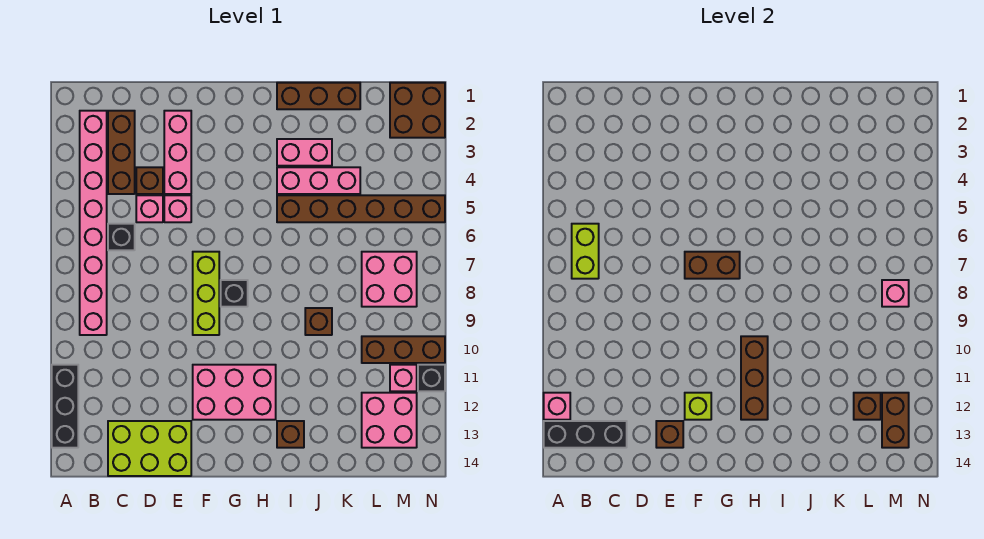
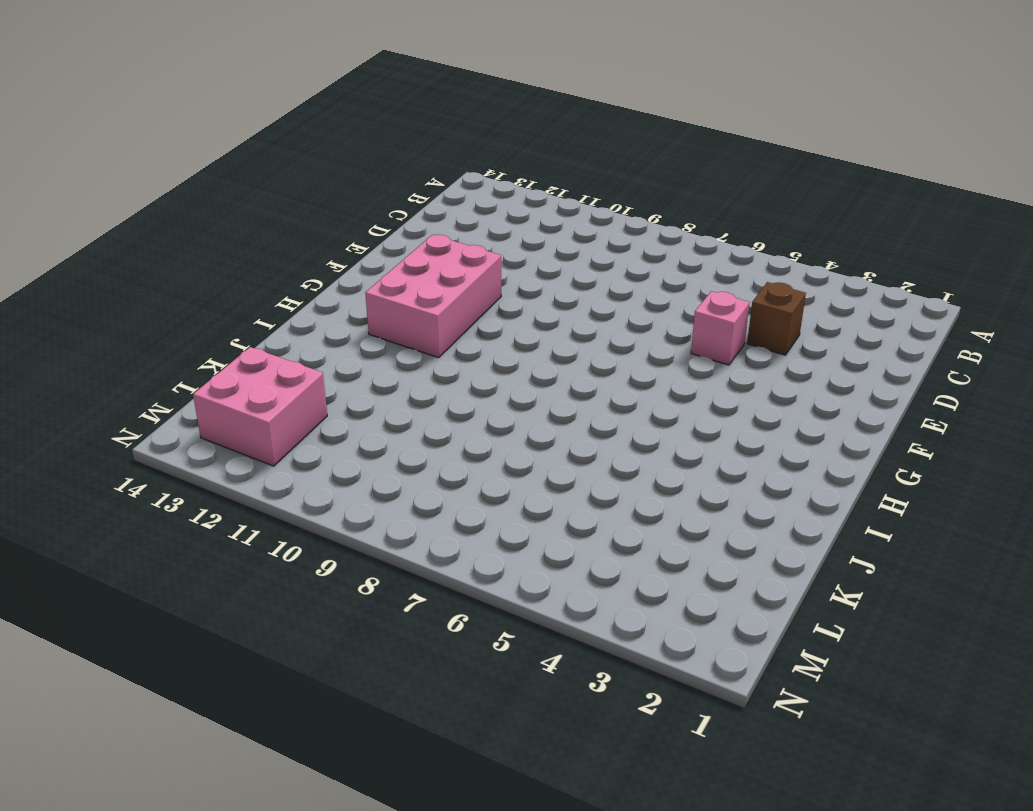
none -> black 1x3 brick [52,365,78,448]
none -> pink 1x8 brick [80,111,107,335]
none -> brown 1x3 brick [108,111,135,194]
none -> black 1x1 brick [108,224,135,250]

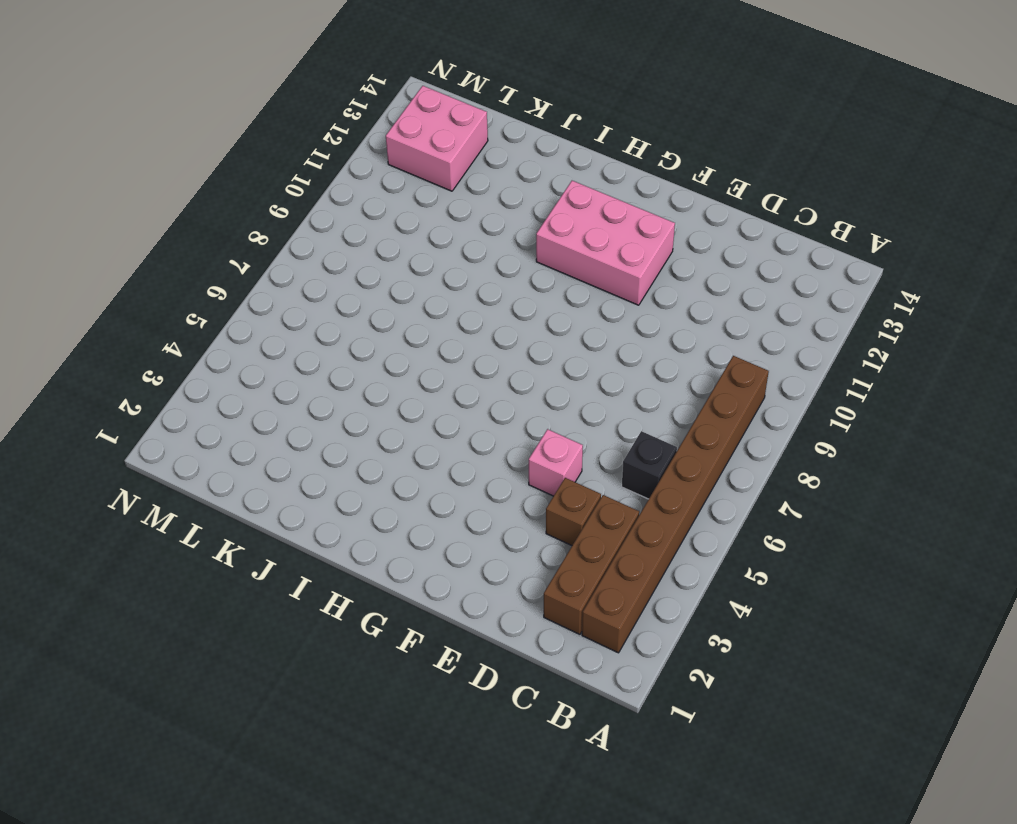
brown 1x8 brick [582,356,769,653] -> pink 1x8 brick [80,111,107,335]
none -> black 1x3 brick [52,365,78,448]
none -> lime 2x3 brick [108,421,191,476]
none -> pink 1x1 brick [136,195,163,222]
none -> pink 1x3 brick [164,111,191,194]

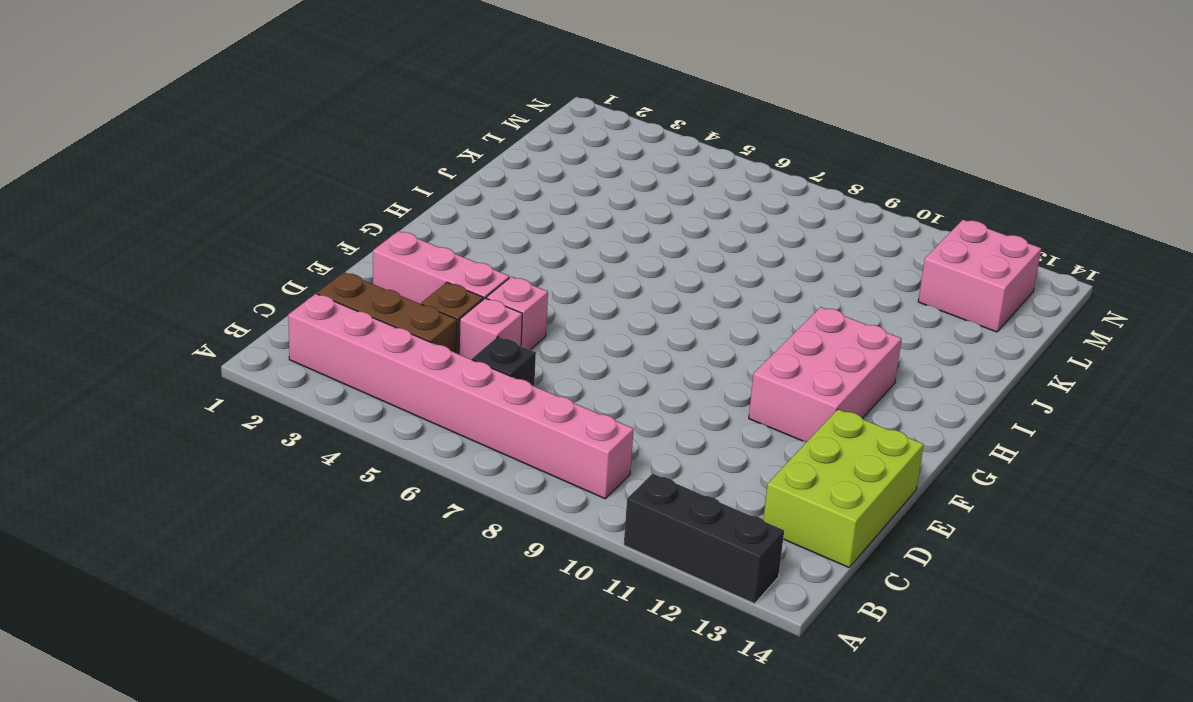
none -> lime 1x3 brick [193,252,219,335]
none -> black 1x1 brick [221,280,248,307]
none -> brown 1x3 brick [277,83,360,109]
none -> pink 1x2 brick [277,139,332,166]

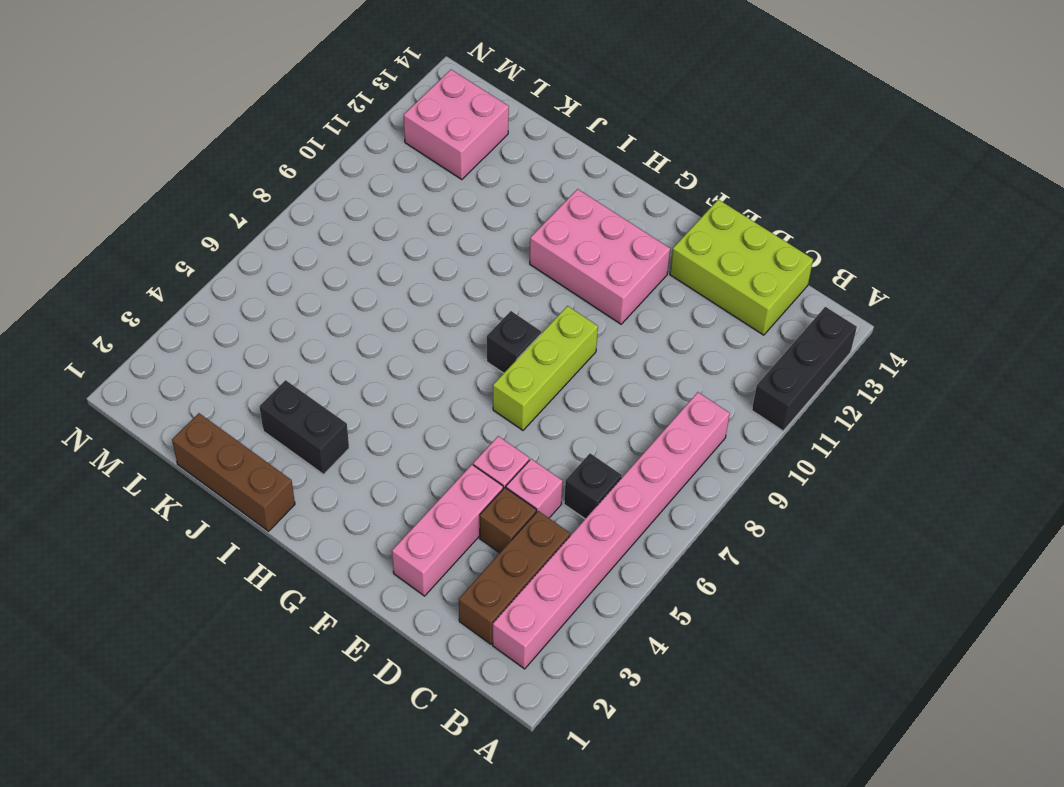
black 1x2 brick [259,380,349,474] -> pink 1x2 brick [277,139,332,166]
none -> pink 1x3 brick [277,167,360,194]
none -> brown 1x6 brick [277,195,445,222]
none -> brown 1x1 brick [277,421,304,448]
none -> brown 1x1 brick [305,308,332,335]

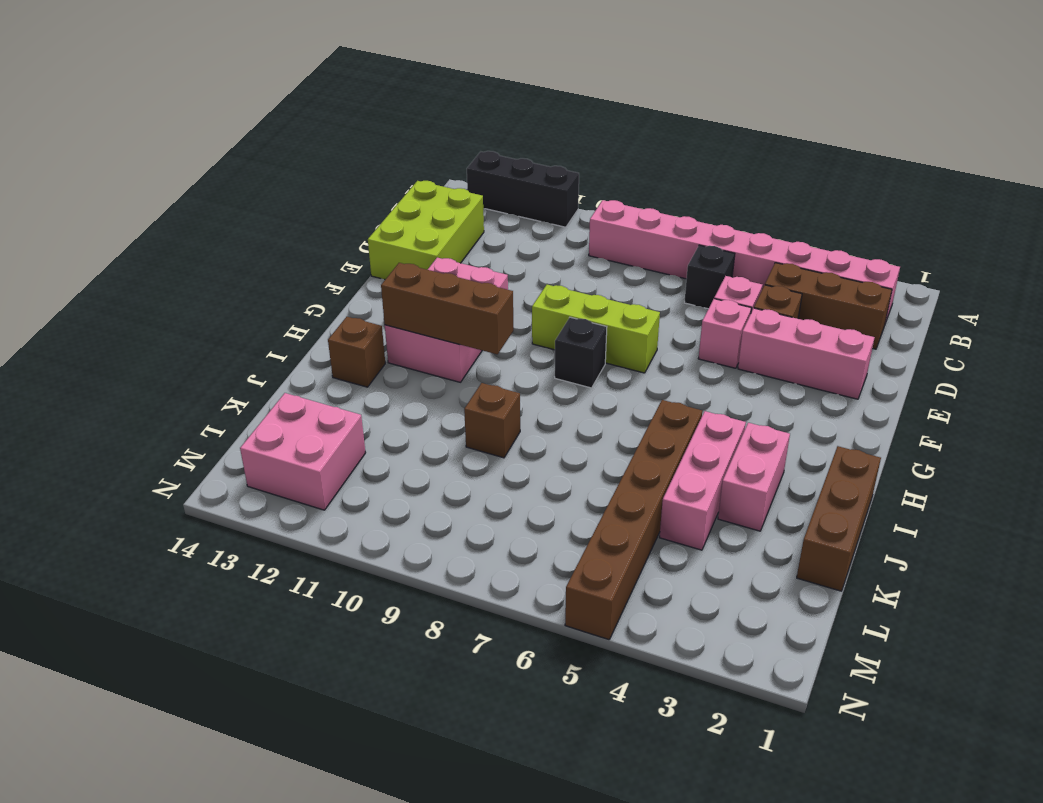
none -> pink 2x2 brick [362,252,417,307]
none -> brown 1x3 brick [362,336,445,363]
none -> brown 2x2 brick [390,83,445,138]
none -> pink 1x1 brick [390,365,417,391]

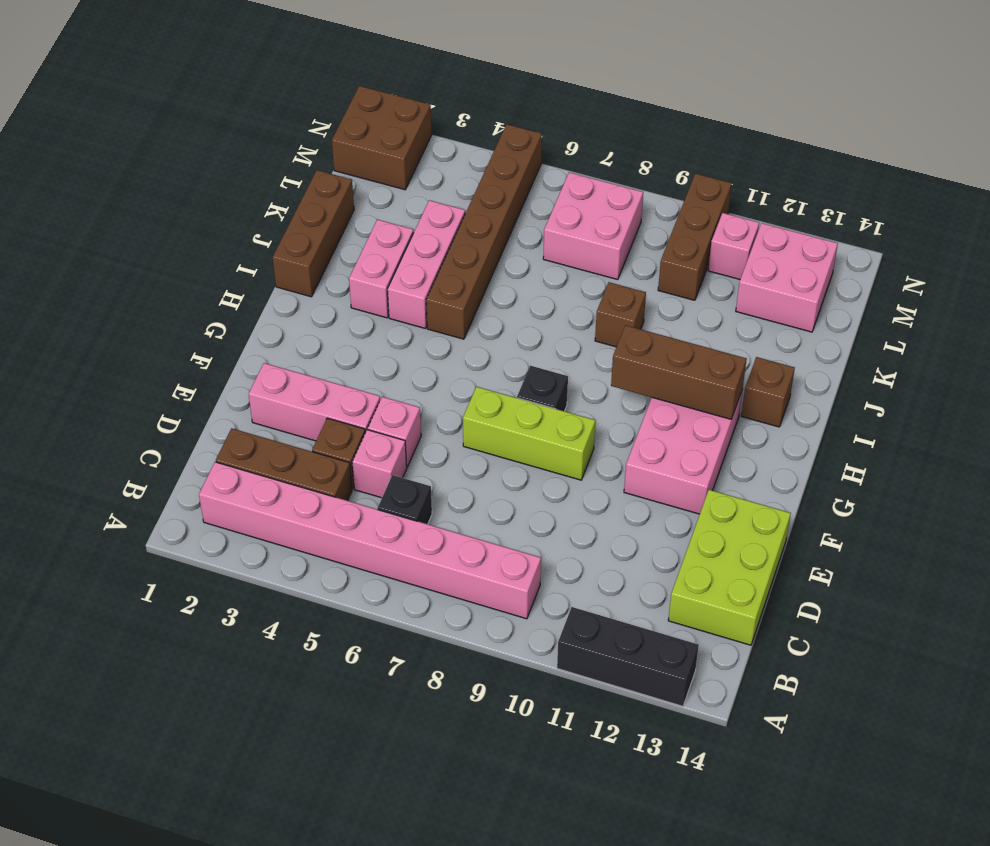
none -> black 1x1 brick [418,365,445,391]
none -> pink 1x1 brick [544,393,570,420]
none -> black 1x3 brick [544,421,627,448]
none -> lime 1x2 brick [572,224,599,279]

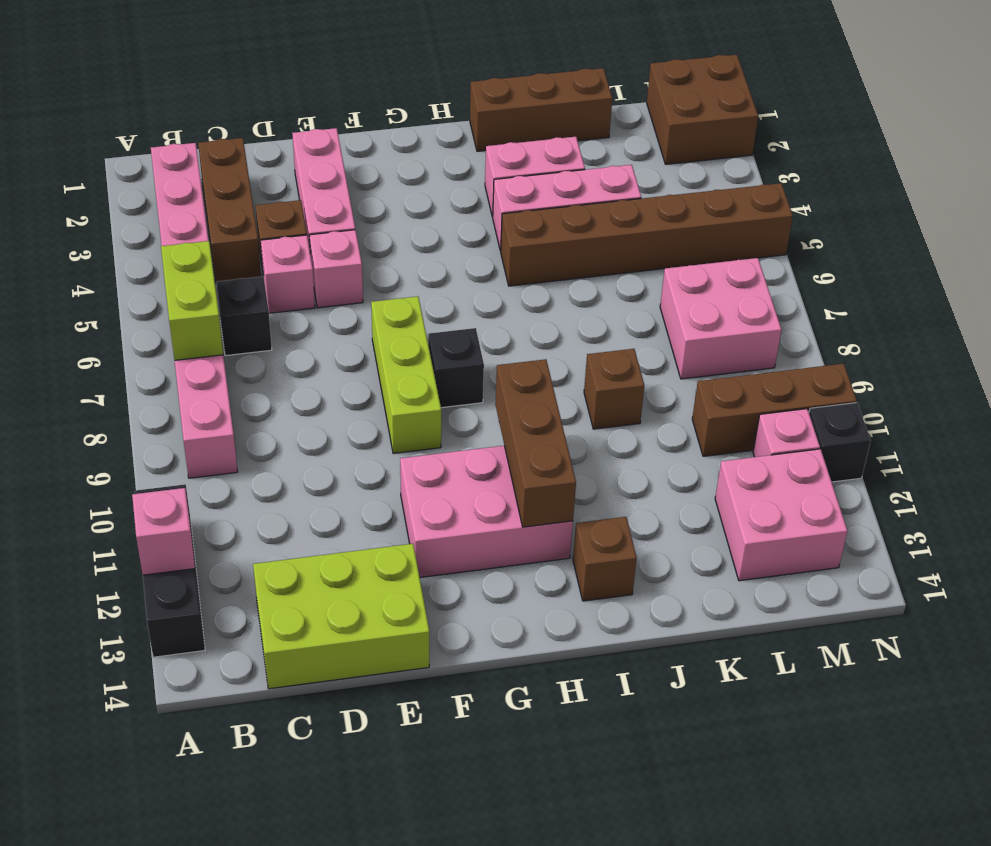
none -> black 1x3 brick [544,421,627,448]
none -> brown 1x1 brick [656,421,683,448]
none -> brown 1x2 brick [685,252,740,279]
none -> lime 1x1 brick [685,393,711,420]

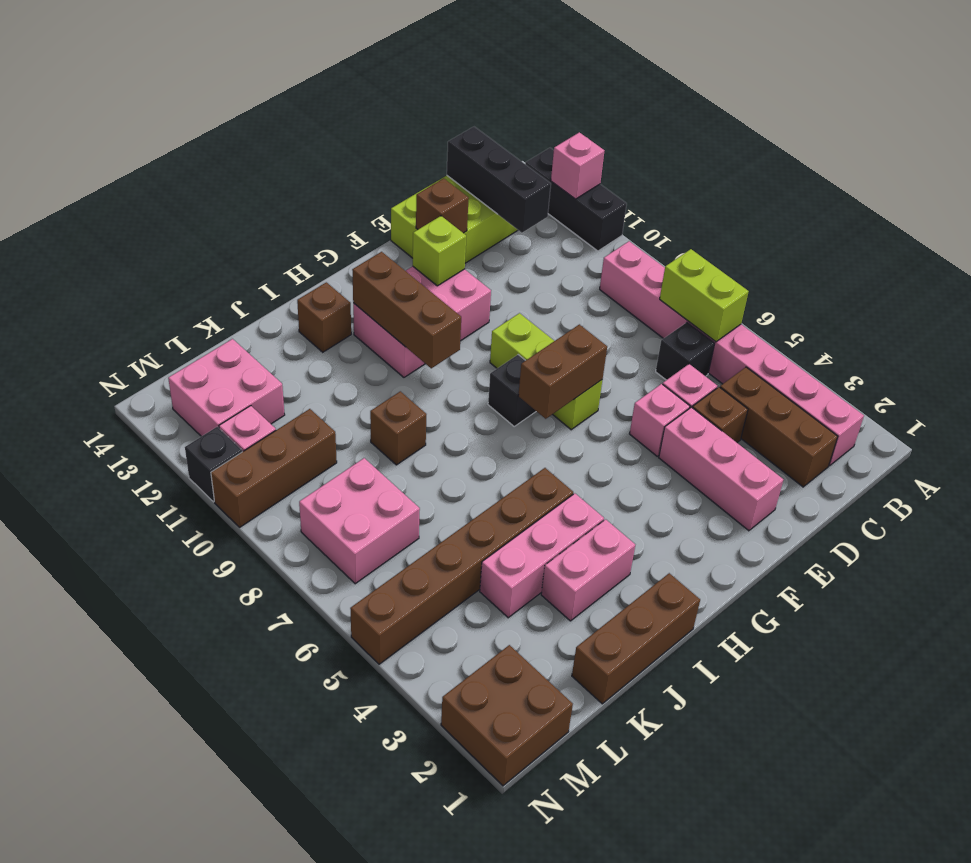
black 1x3 brick [447,127,551,233] -> black 1x3 brick turned to [544,421,627,448]
none -> brown 1x1 brick [854,393,881,420]
none -> pink 1x1 brick [882,280,909,307]
none -> brown 1x2 brick [882,393,909,448]

